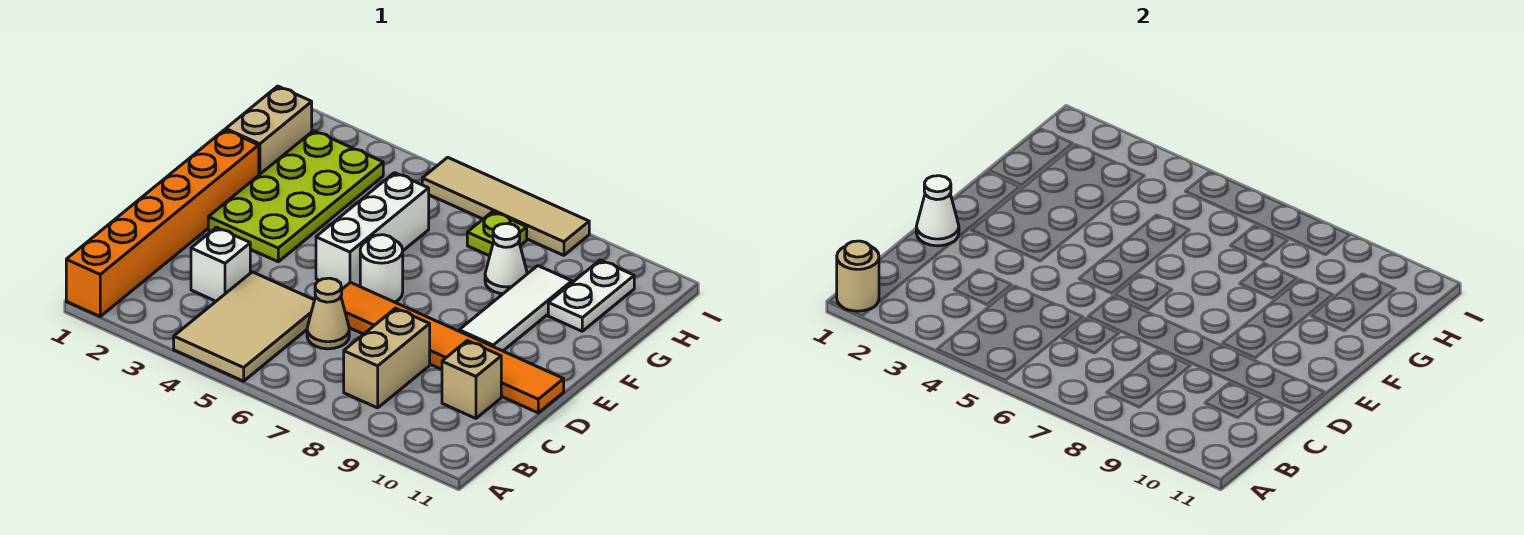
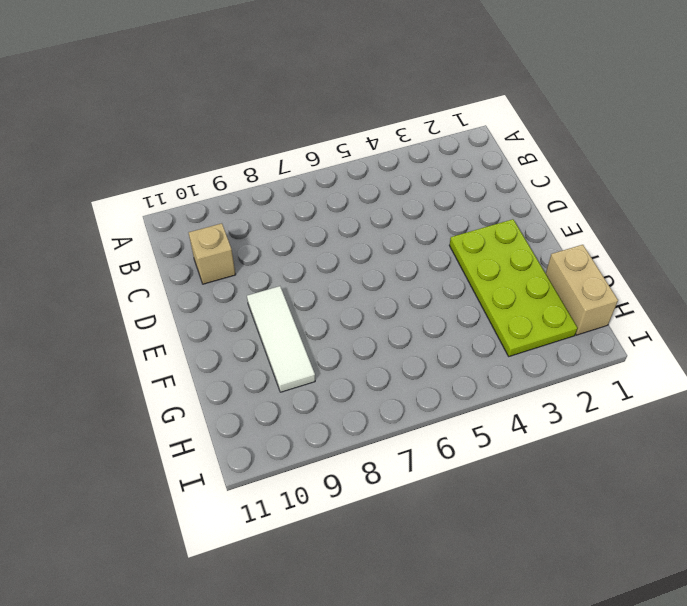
none -> orange 1x6 brick [66,130,259,316]
none -> tan 2x3 tile [174,272,314,381]
none -> tan 1x2 brick [344,308,430,408]

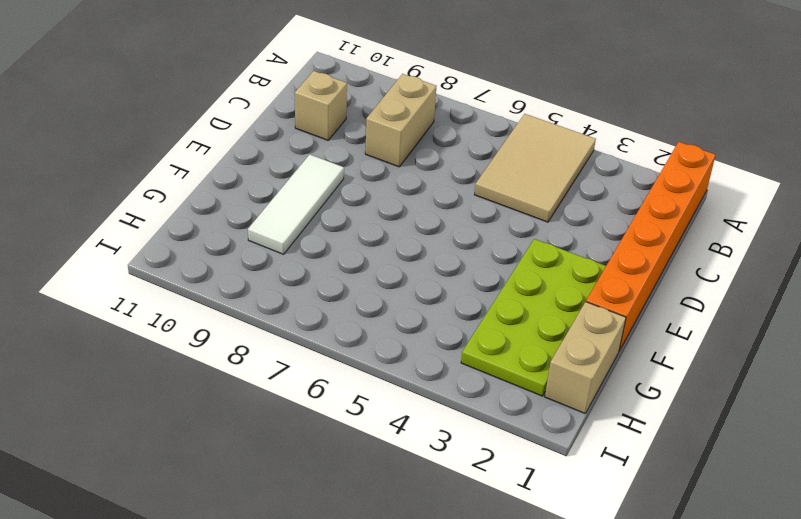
none -> white 1x1 brick [191,227,250,301]
none -> tan 1x1 cone [307,278,349,349]
none -> orange 1x6 tile [341,283,564,413]

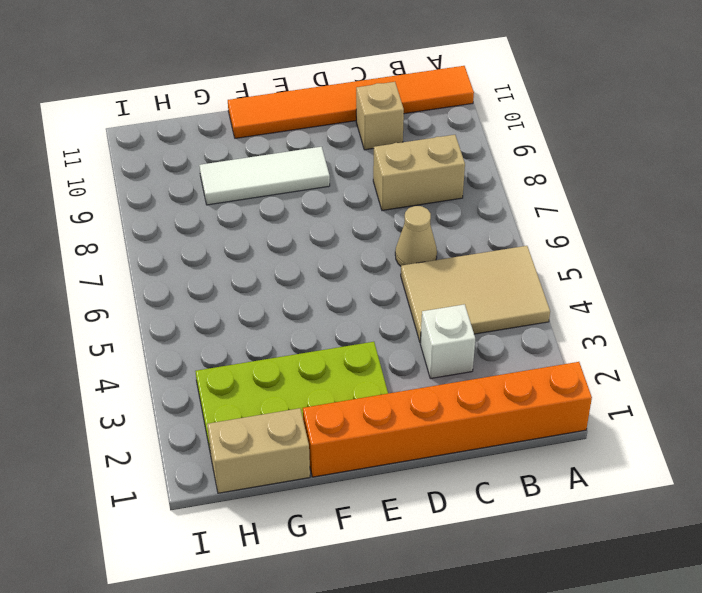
orange 1x6 tile [228,66,474,138] -> orange 1x6 tile turned to [341,283,564,413]
none -> white 1x3 brick [316,173,429,289]
none -> white 1x1 round brick [360,235,403,302]
none -> white 1x1 cone [485,223,527,294]

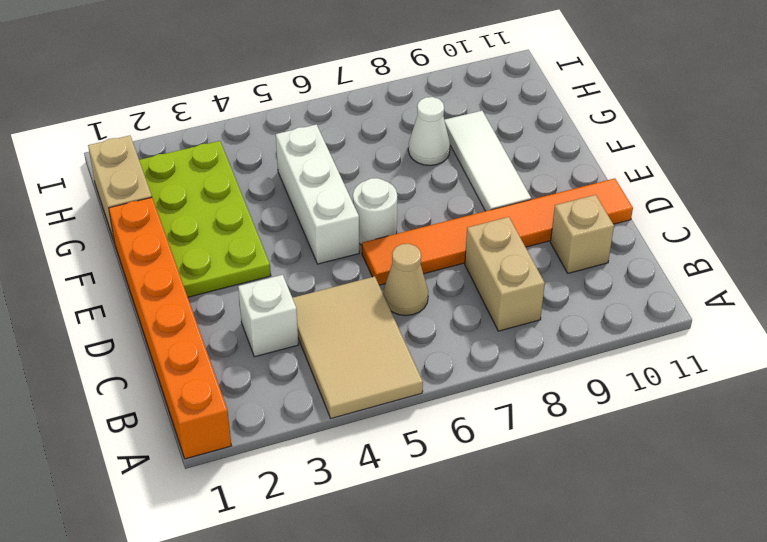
none -> white 1x2 plate [548,260,634,331]
none -> lime 1x1 plate [467,212,527,256]
none -> tan 1x4 tile [422,157,589,255]

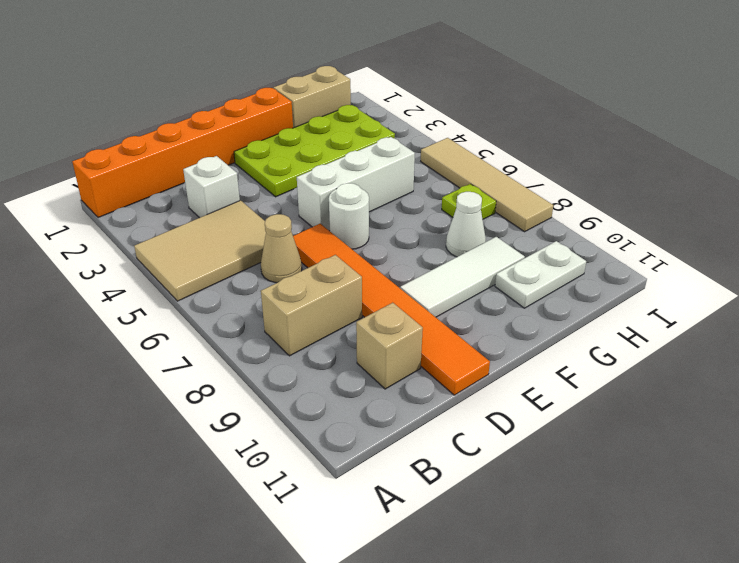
none -> tan 1x1 round brick [837,241,879,311]
none -> white 1x1 cone [916,176,959,246]

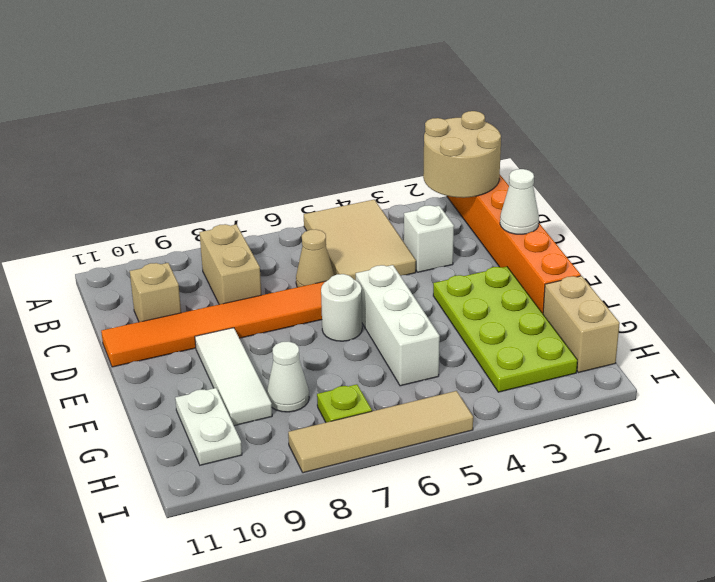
tan 2x2 round brick [423,111,501,198] -> tan 1x1 round brick [837,241,879,311]

